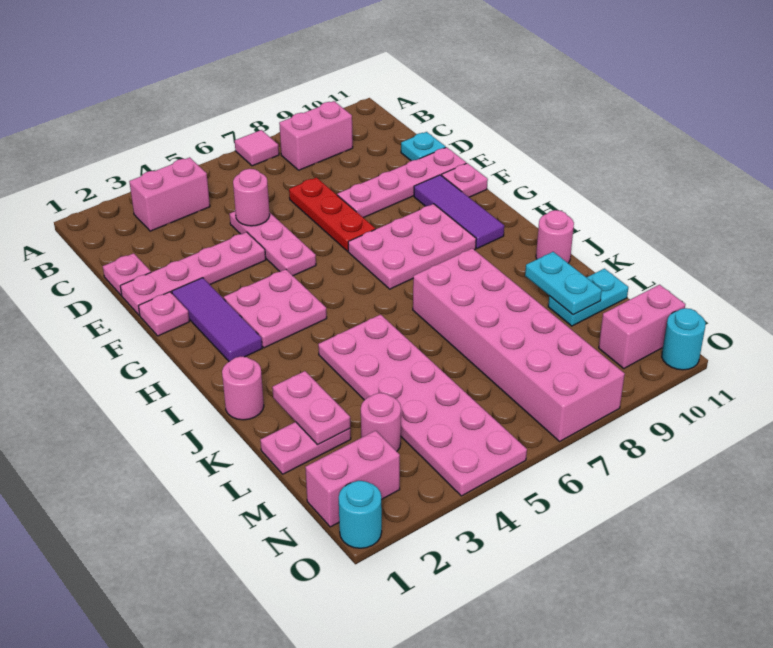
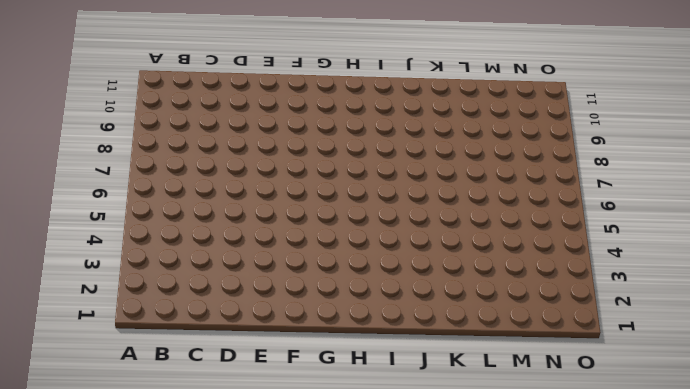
none -> pink 1x1 tile [235,130,279,166]
none -> pink 1x2 brick [129,157,210,231]
none -> pink 1x2 brick [279,101,353,170]

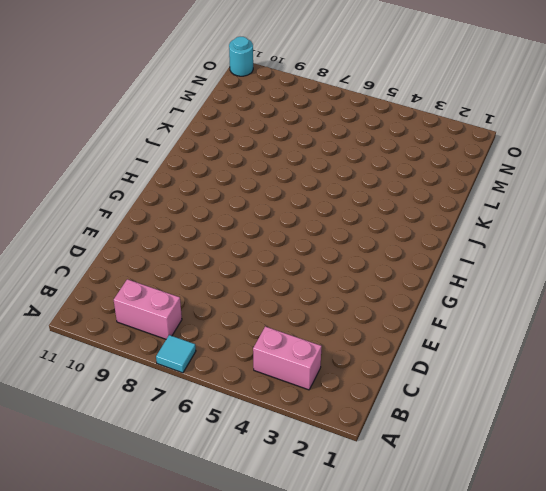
cyan 1x1 tile [156,335,196,373] -> pink 1x1 tile [235,130,279,166]
none -> pink 1x1 plate [103,253,151,295]
none -> pink 1x3 plate [230,211,316,276]
none -> red 1x3 plate [289,178,375,251]

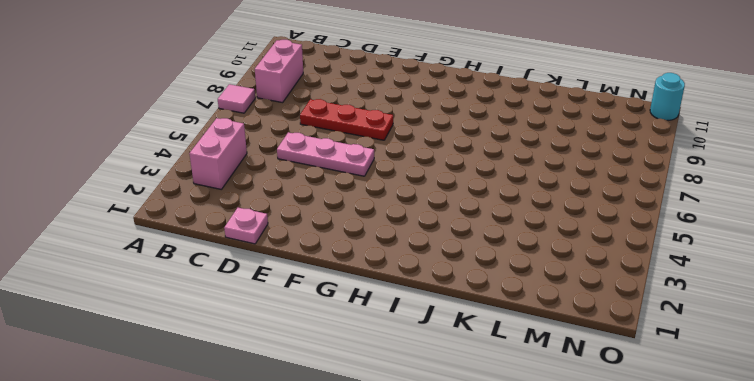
none -> cyan 1x1 plate [401,132,446,161]
none -> pink 1x4 plate [120,232,266,315]
none -> pink 1x4 plate [337,147,466,218]

